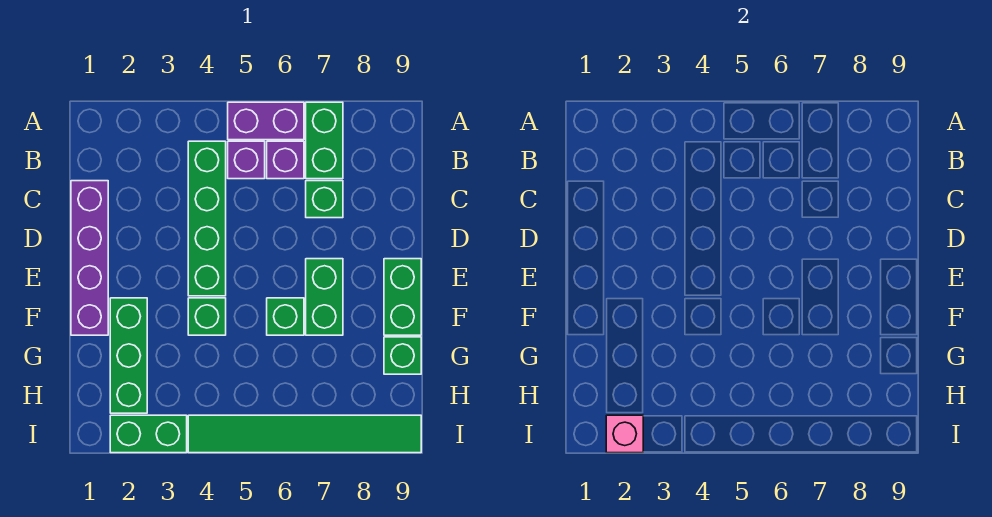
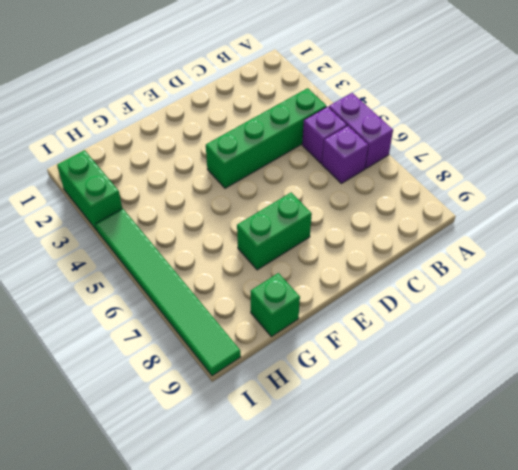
none -> green 1x2 brick [306,102,343,179]
none -> purple 1x4 brick [71,181,108,335]
none -> green 1x1 brick [306,181,343,218]

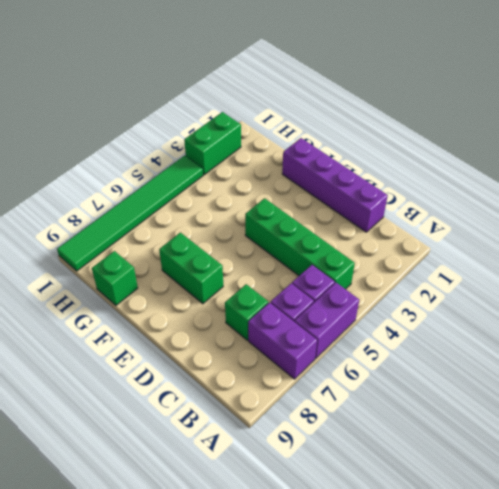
purple 1x2 brick [248,303,317,379] -> green 1x2 brick [306,102,343,179]
none -> green 1x2 brick [384,259,421,335]
none -> green 1x3 brick [110,298,147,413]
none -> green 1x1 brick [188,298,226,335]

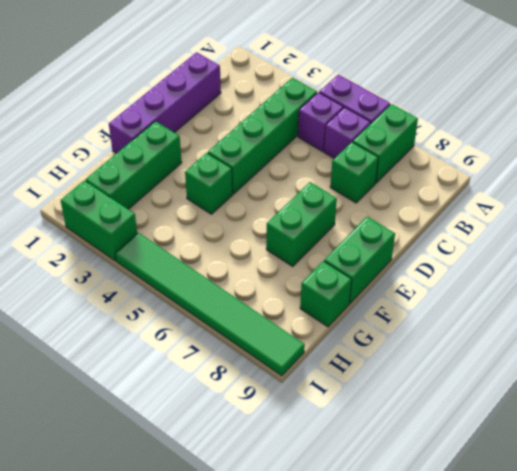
none -> green 1x1 brick [267,298,304,335]
none -> pink 1x1 brick [606,415,643,453]

